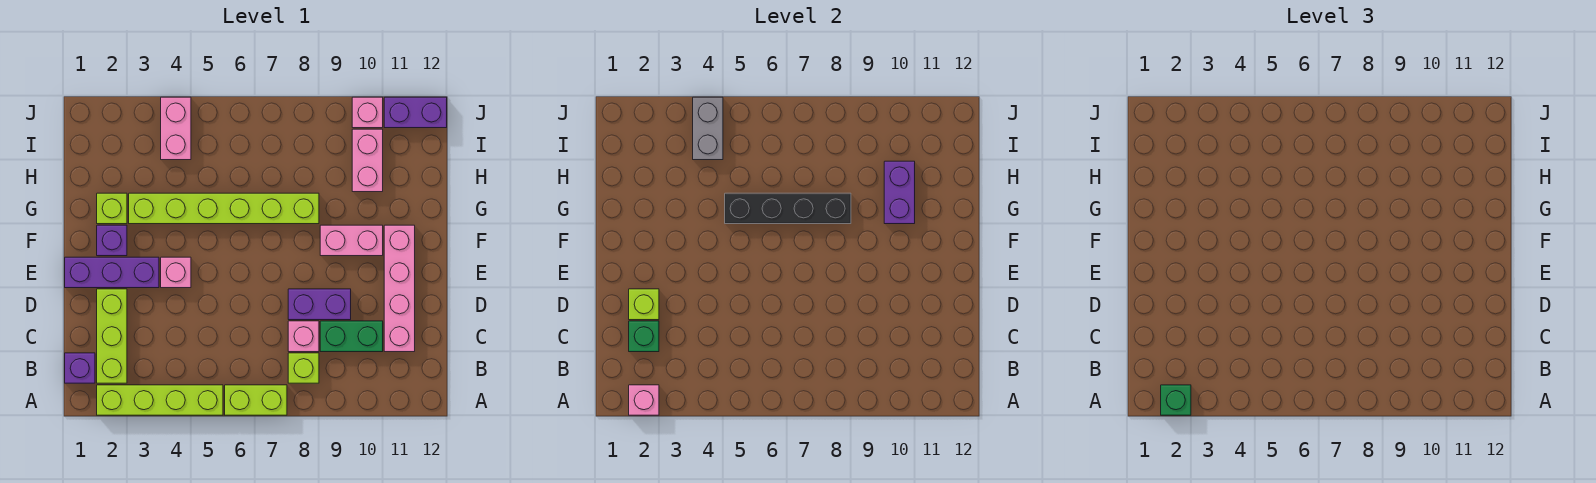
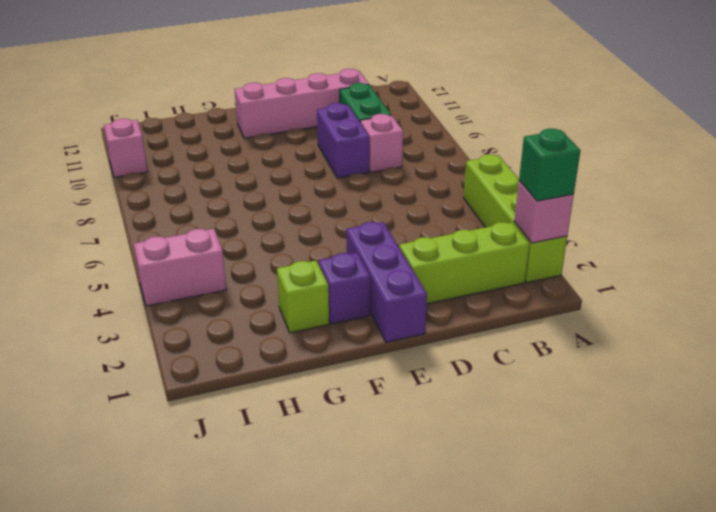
none -> lime 1x2 brick [225,385,287,415]
none -> purple 1x1 brick [65,353,95,383]
none -> lime 1x1 brick [288,353,319,383]

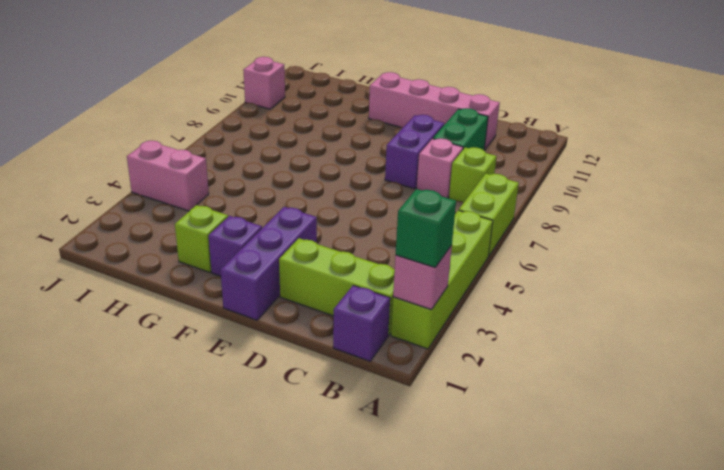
none -> pink 1x1 brick [161,257,191,288]
none -> pink 1x2 brick [320,225,383,256]
none -> lime 1x6 brick [129,193,319,224]

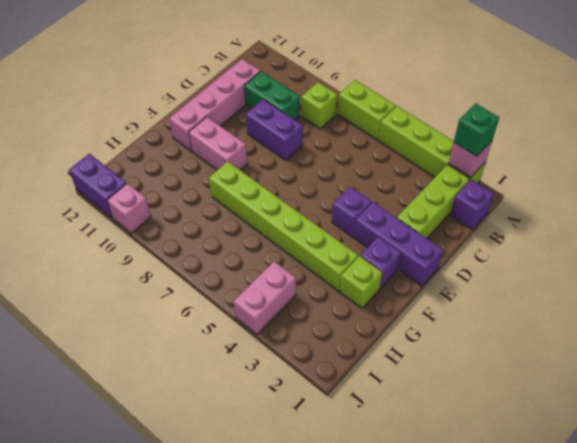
purple 1x1 brick [332,187,372,237] -> pink 1x1 brick [161,257,191,288]
none -> pink 1x1 brick [288,321,319,352]
none -> pink 1x2 brick [352,129,383,192]
none -> green 1x1 brick [629,321,659,352]

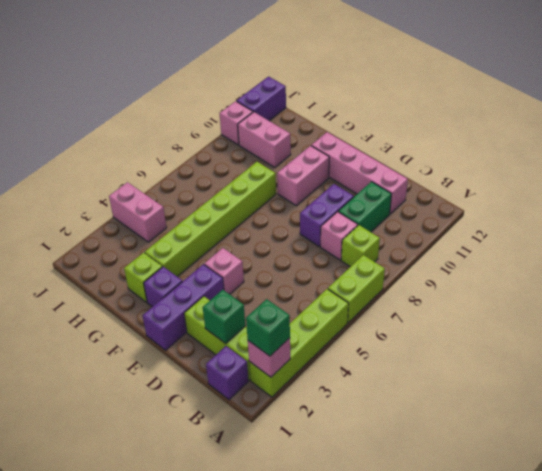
none -> lime 1x1 brick [629,289,659,320]
none -> black 1x4 brick [725,193,851,224]
none -> purple 1x2 brick [884,161,915,224]

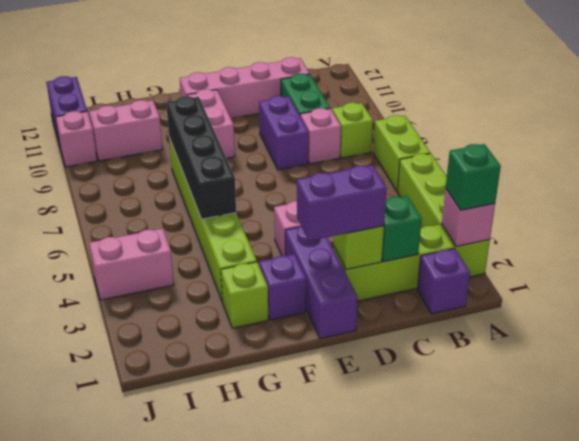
purple 1x2 brick [297,165,387,241] -> purple 1x2 brick moved to [884,161,915,224]
none -> grey 1x2 brick [693,97,723,160]

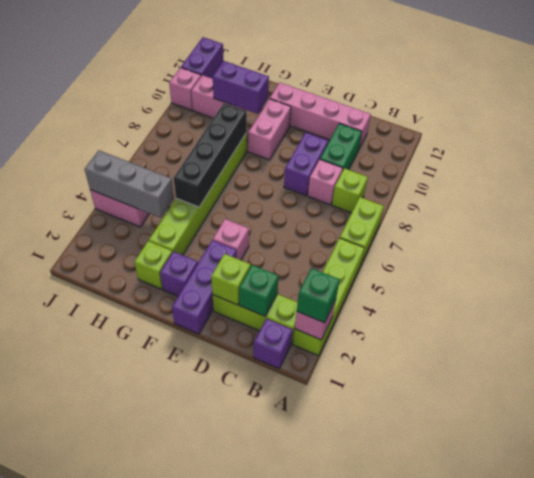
grey 1x3 brick [85,150,174,218] -> grey 1x2 brick [693,97,723,160]

